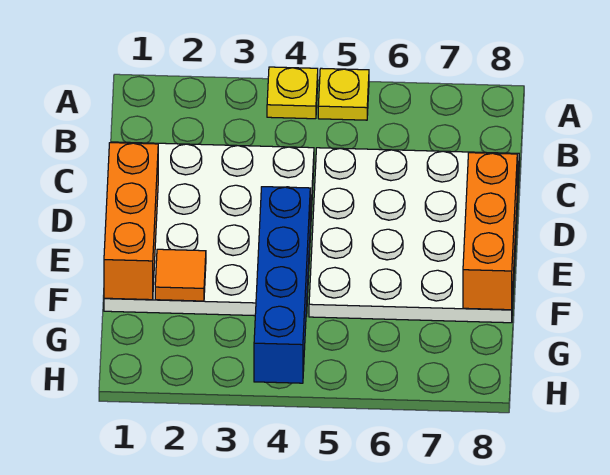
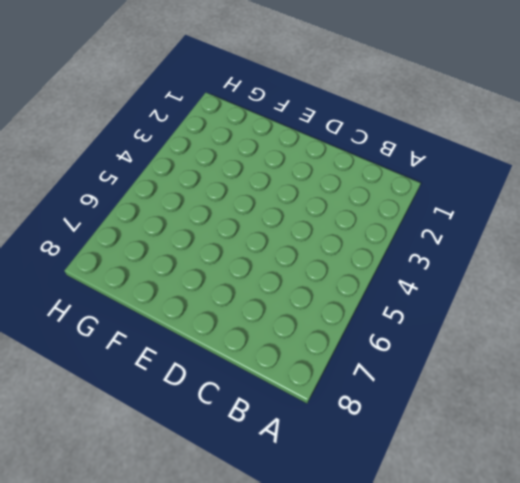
none -> yellow 1x1 plate [267,67,318,119]
none -> yellow 1x1 plate [318,68,369,120]

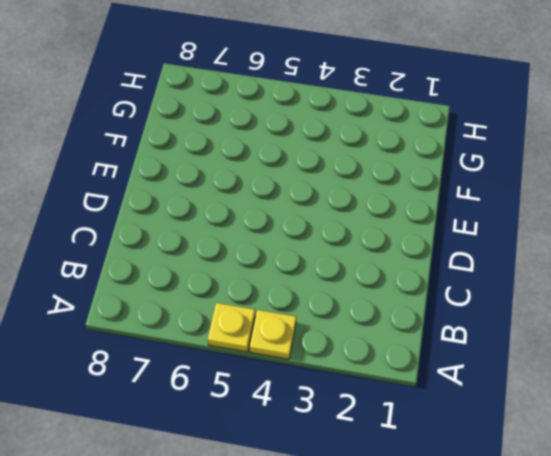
none -> white 4x4 plate [104,142,314,317]
none -> white 4x4 plate [309,148,519,323]

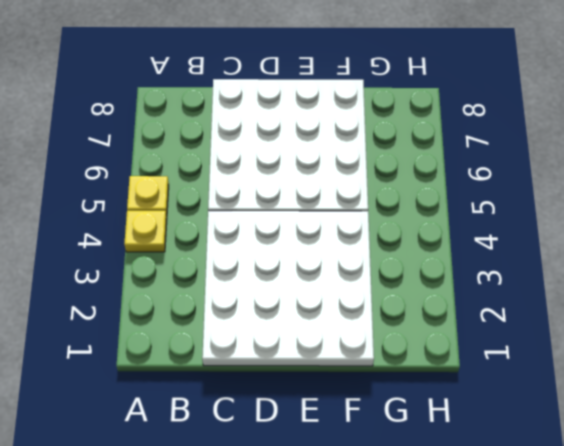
none -> orange 1x3 brick [104,143,158,300]
none -> orange 1x3 brick [463,153,517,310]

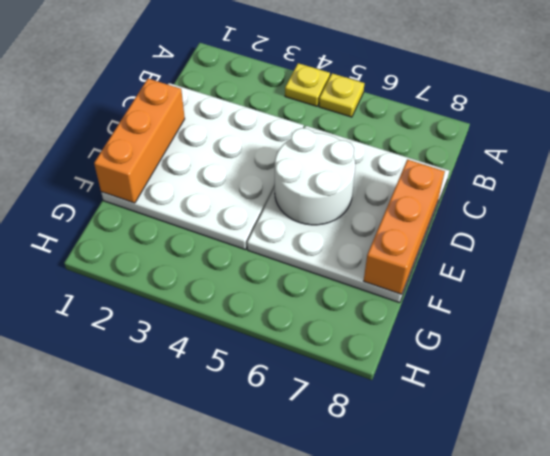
white 2x2 round brick [275,128,355,225] -> none
none -> blue 1x4 brick [254,187,310,383]
none -> orange 1x1 tile [155,249,206,301]

